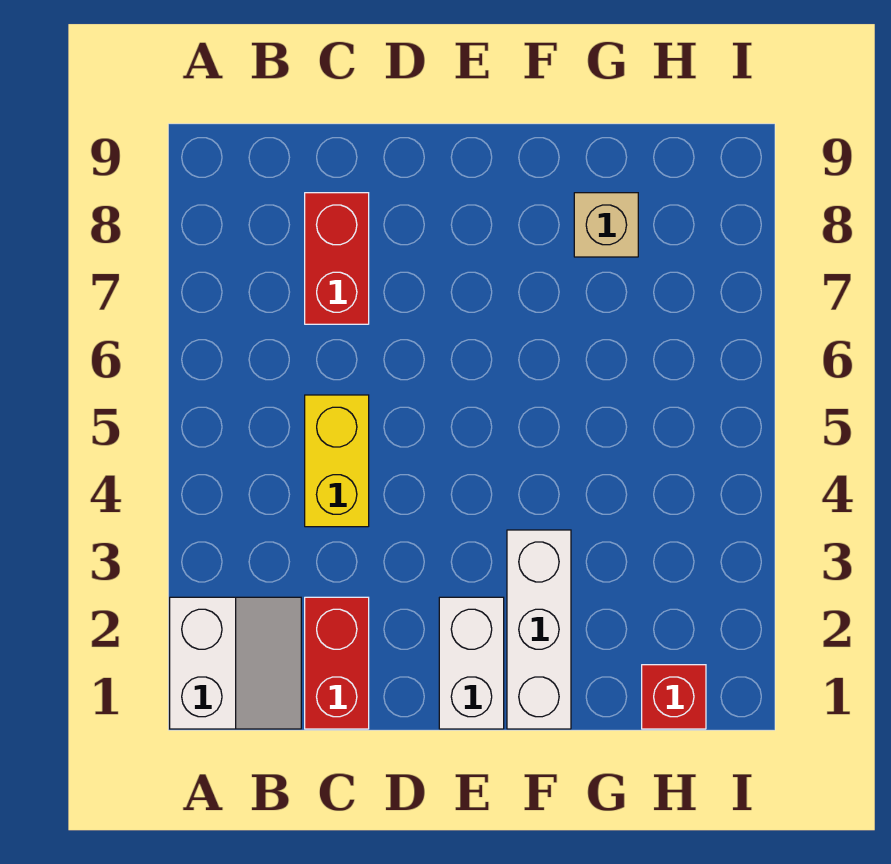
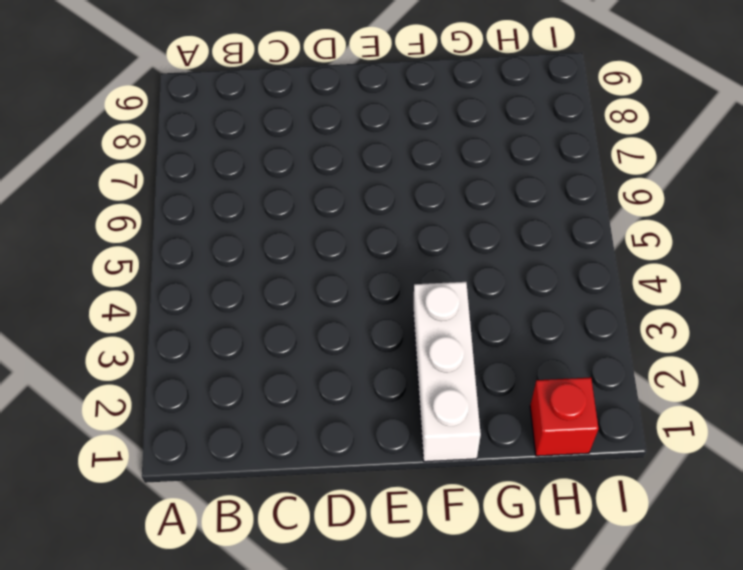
none -> white 2x2 slope [170,597,301,729]
none -> red 1x2 brick [305,597,369,729]

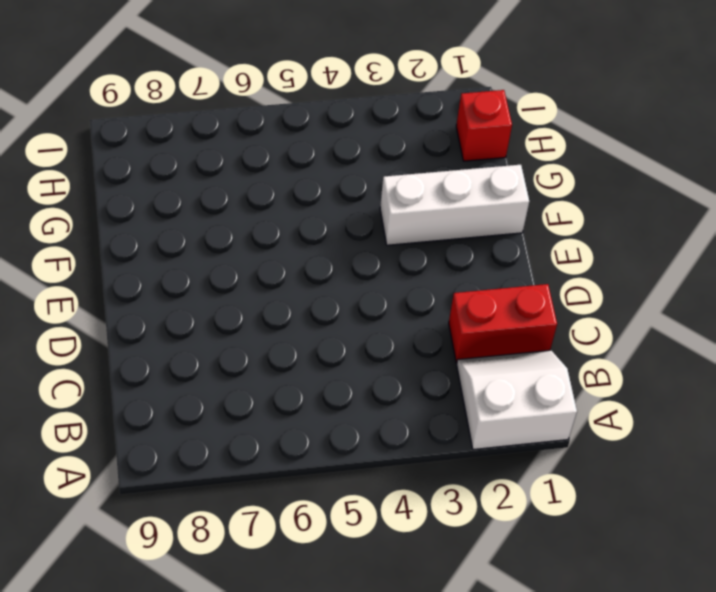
none -> yellow 1x2 brick [305,395,369,527]
none -> red 1x2 brick [305,193,369,324]

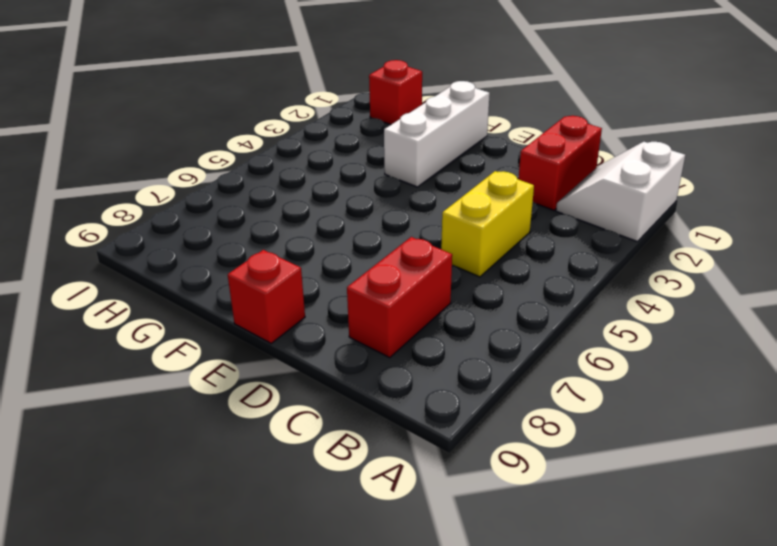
red 1x1 brick [228,250,305,343] -> none
none -> white 1x2 brick [439,597,504,729]
none -> tan 1x1 brick [574,193,638,257]

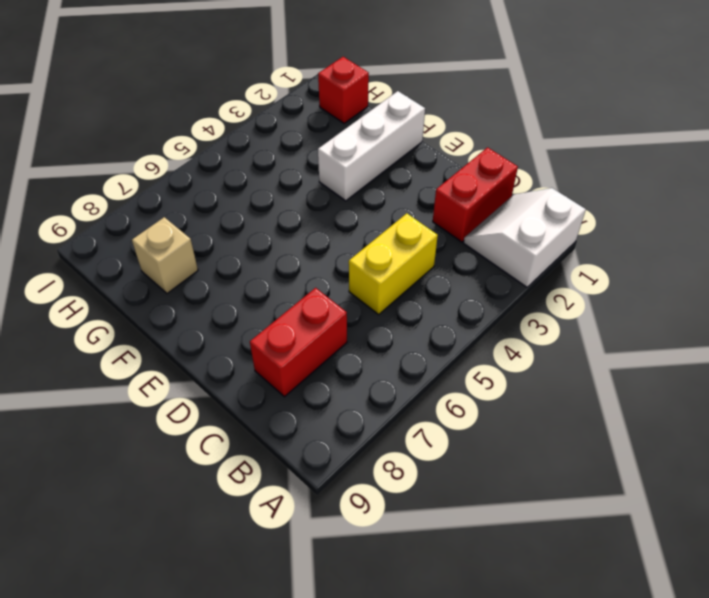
none -> white 1x2 brick [439,597,504,729]

